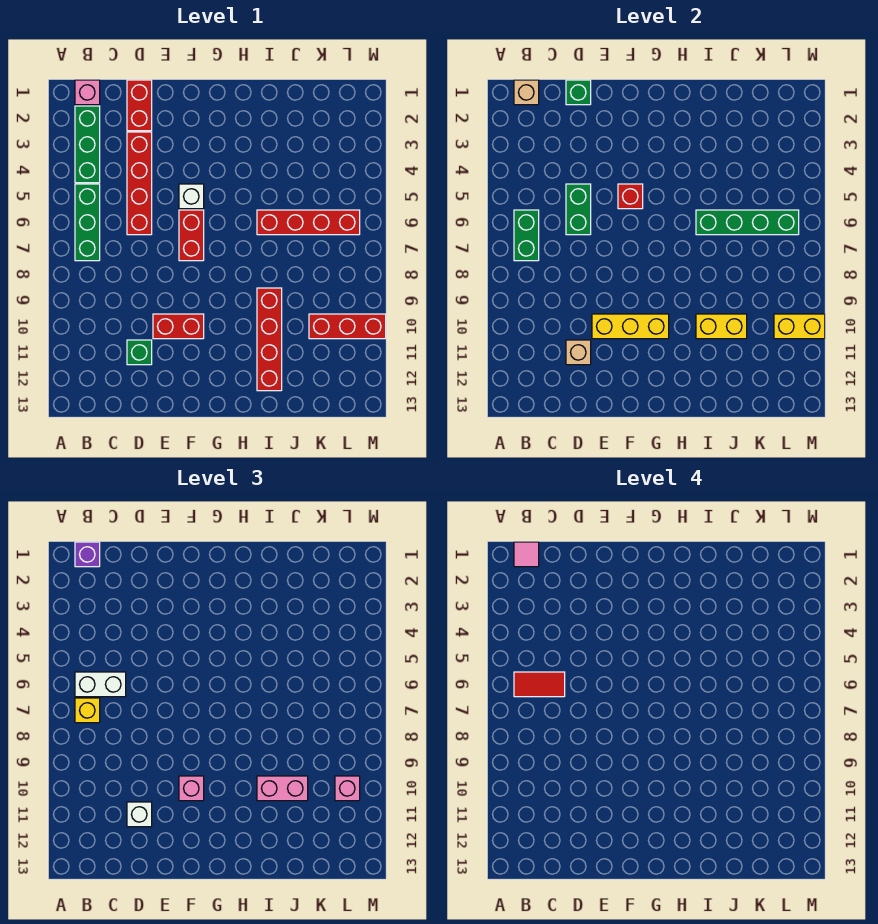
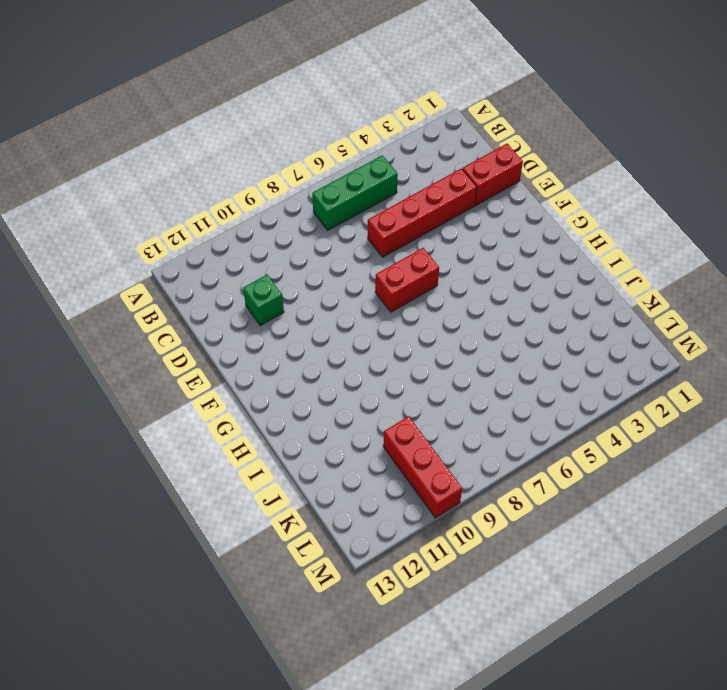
none -> pink 1x1 brick [75,80,100,105]
none -> green 1x3 brick [75,106,100,183]
none -> red 1x2 brick [153,314,204,339]
none -> white 1x1 brick [179,184,204,209]

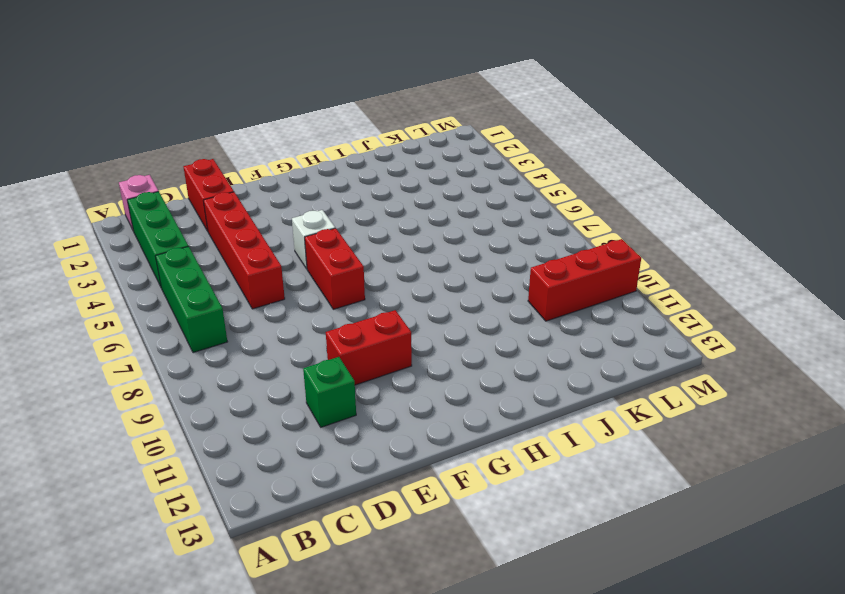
none -> red 1x4 brick [257,210,360,235]
none -> red 1x4 brick [257,288,282,391]
none -> tan 1x1 brick [514,80,539,105]
none -> green 1x2 brick [514,210,539,261]

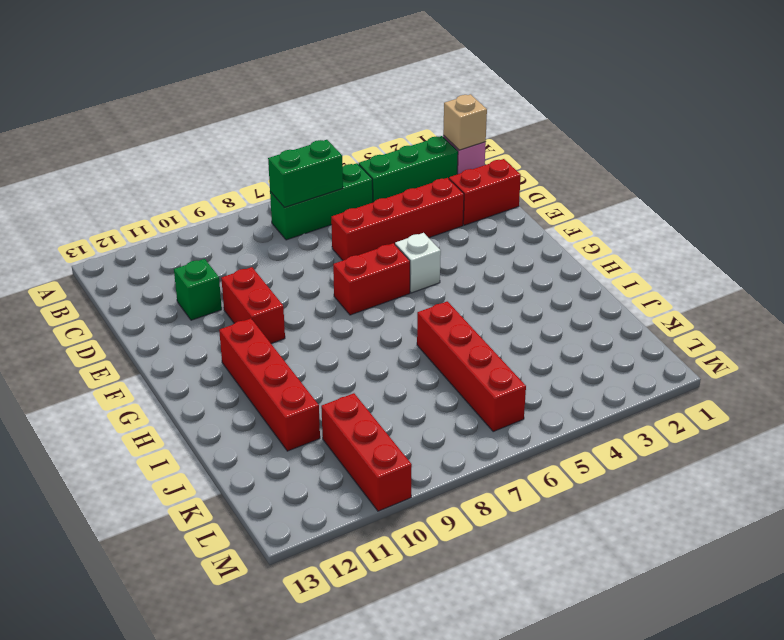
red 1x4 brick [219,318,320,451] -> red 1x4 brick turned to [257,288,282,391]
none -> green 1x1 brick [566,80,591,105]
none -> green 1x2 brick [566,184,591,235]
none -> tan 1x1 brick [566,340,591,365]
none -> yellow 1x3 brick [592,314,669,339]

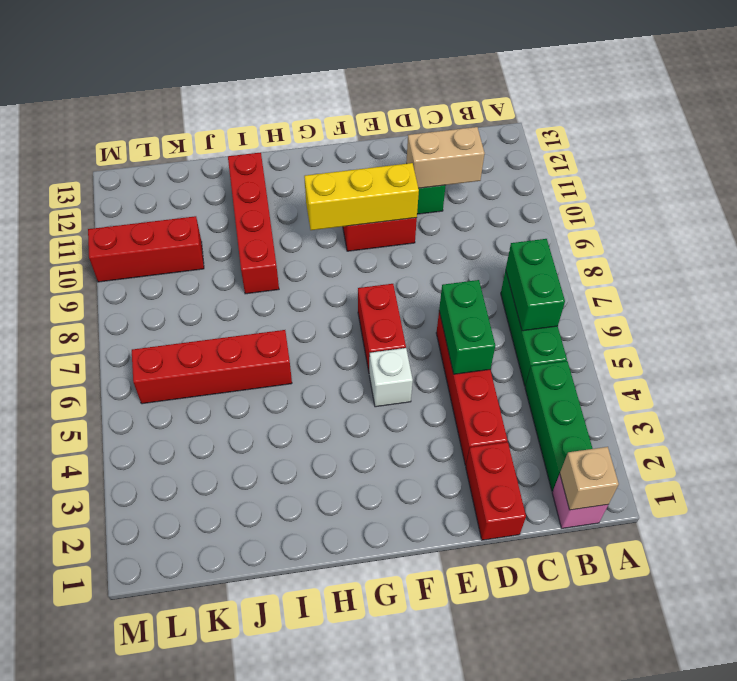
tan 1x2 brick [406,127,485,188] -> tan 1x1 brick [566,340,591,365]
none -> green 1x1 brick [566,80,591,105]
none -> red 1x1 brick [618,184,643,209]
none -> green 1x4 brick [696,210,799,235]
none -> yellow 1x2 brick [696,314,747,339]

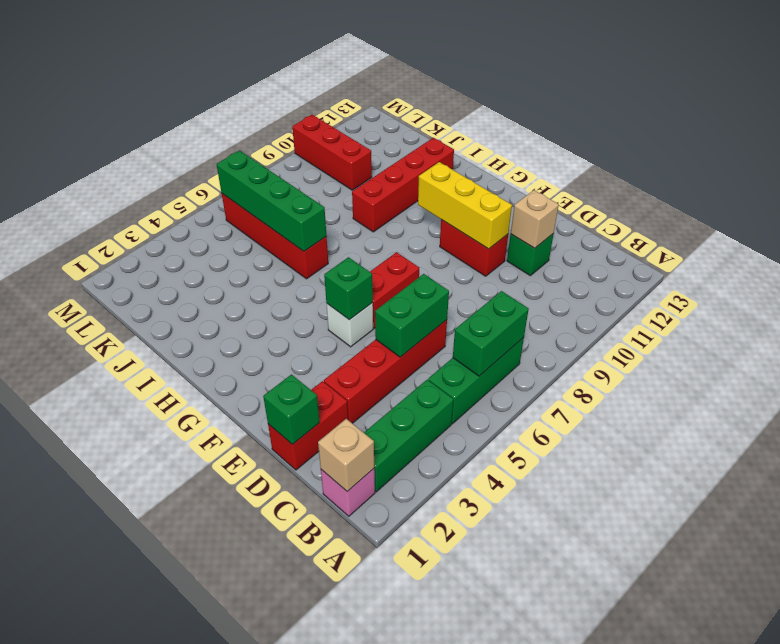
green 1x1 brick [324,257,373,320] -> red 1x1 brick [618,184,643,209]
none -> yellow 1x2 brick [696,314,747,339]
none -> yellow 1x2 brick [774,314,825,339]
none -> purple 1x1 brick [75,542,100,567]
none -> white 1x2 brick [75,672,126,697]

